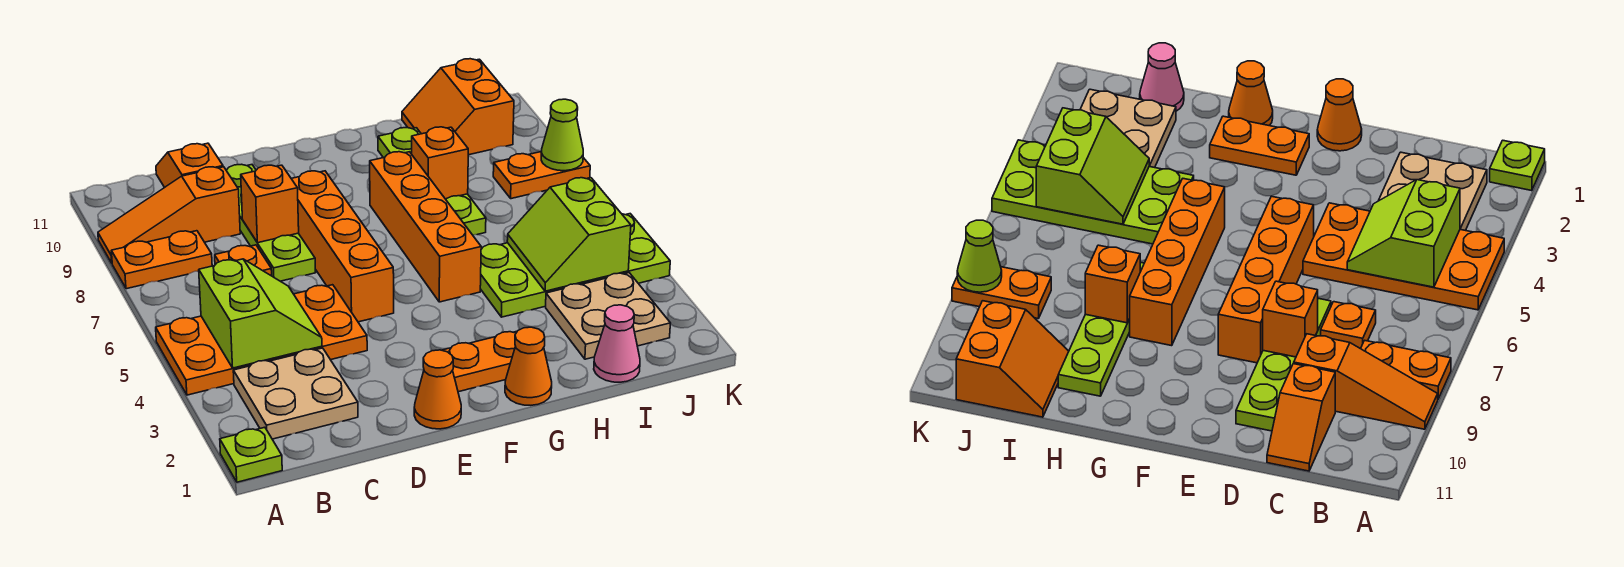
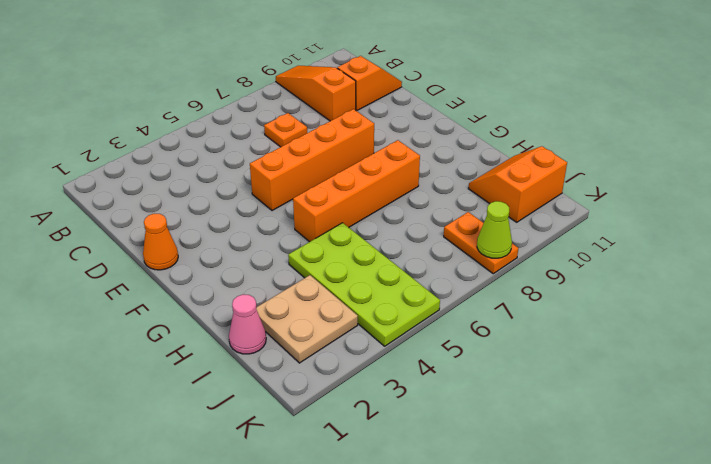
none -> lime 1x1 plate [220,427,282,482]
none -> orange 2x4 plate [156,285,367,395]
none -> orange 1x2 plate [111,231,212,289]

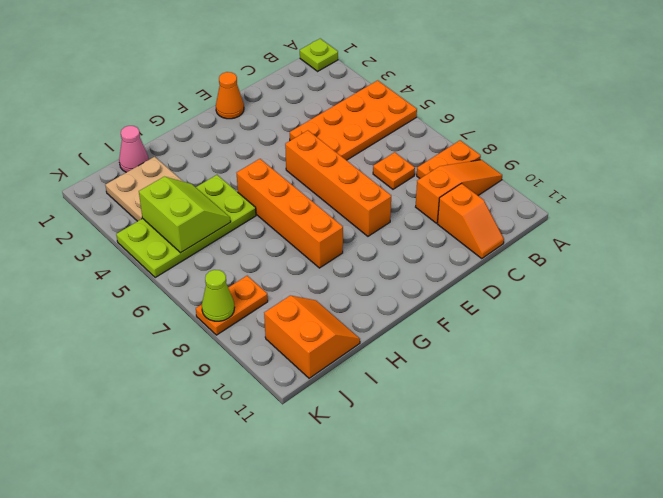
none -> tan 2x2 plate [233,348,358,439]
none -> lime 1x4 plate [226,164,316,281]
none -> orange 1x2 plate [442,331,517,392]

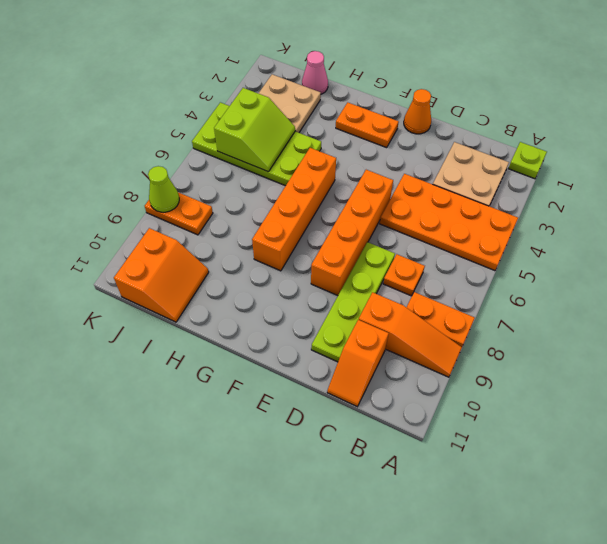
none -> orange 1x1 cone [505,327,552,405]
none -> lime 1x4 plate [378,128,486,235]
none -> lime 2x2 slope [199,259,322,368]

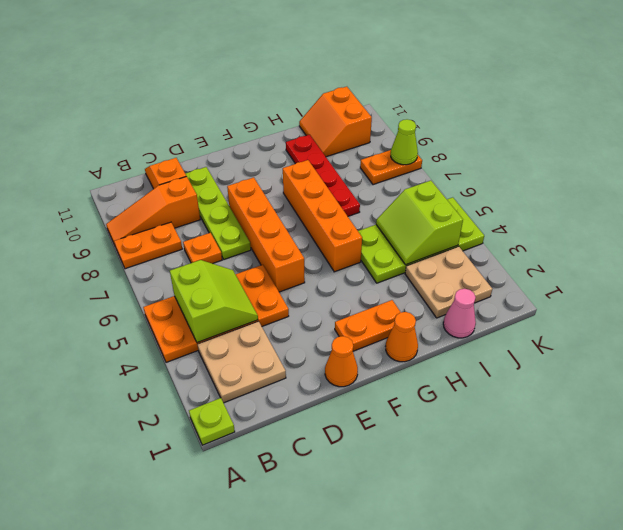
red 1x4 plate [286,135,360,216] -> lime 1x4 plate [378,128,486,235]
none -> orange 1x1 brick [241,165,299,243]
none -> orange 1x1 brick [412,127,468,199]

